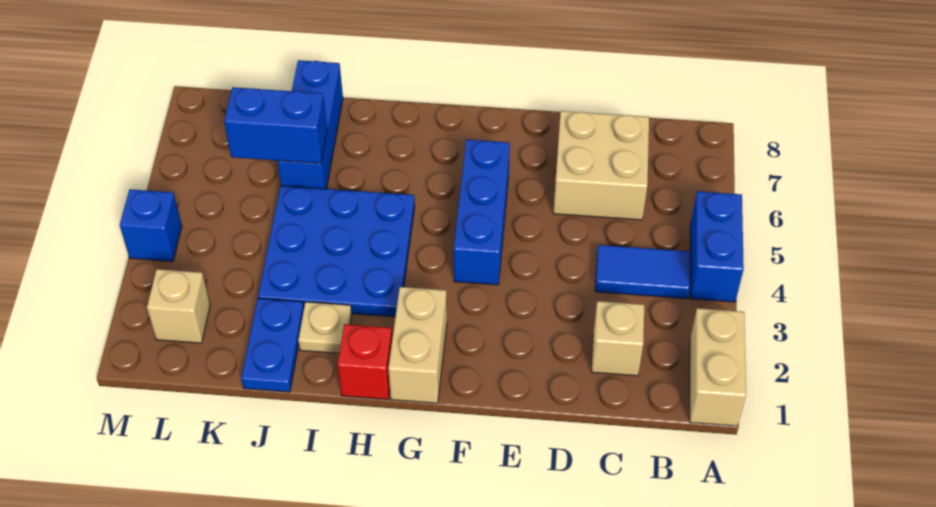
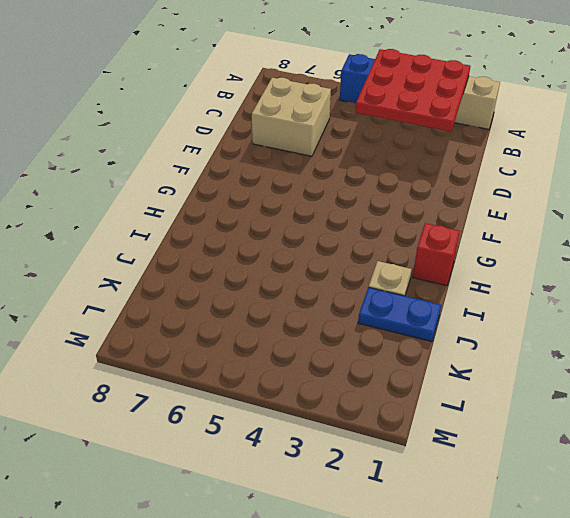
red 3x3 plate [355,49,470,131] -> none
none -> blue 1x2 tile [595,245,690,299]
none -> tan 1x1 brick [591,301,644,376]
none -> blue 1x3 brick [454,140,510,285]

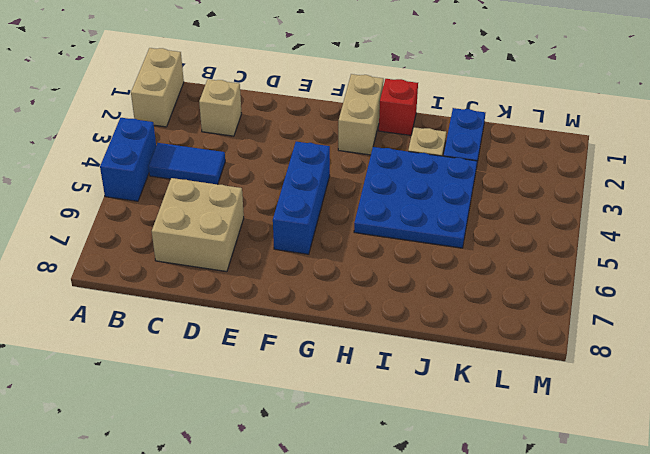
none -> blue 1x3 brick [277,60,343,189]
none -> tan 1x1 brick [147,269,210,343]
none -> blue 1x1 brick [120,189,182,261]

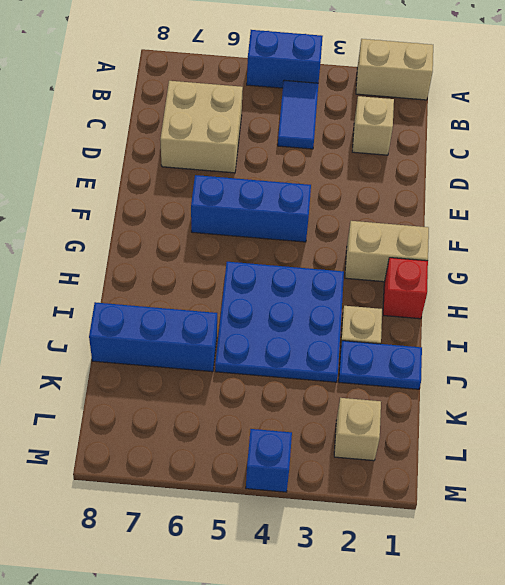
none -> blue 1x2 brick [224,87,327,163]

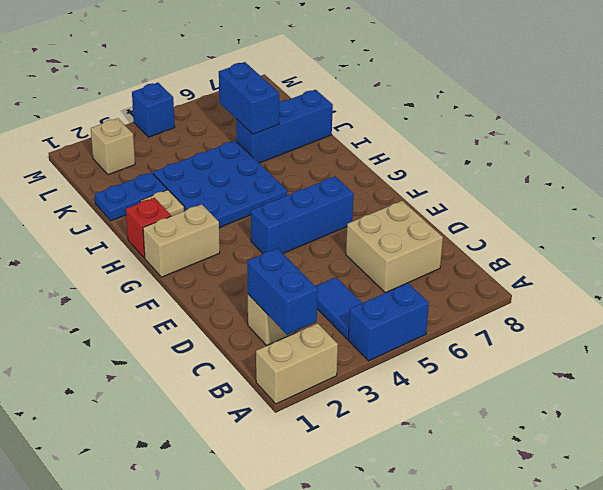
blue 1x2 brick [247,248,318,335] -> none

